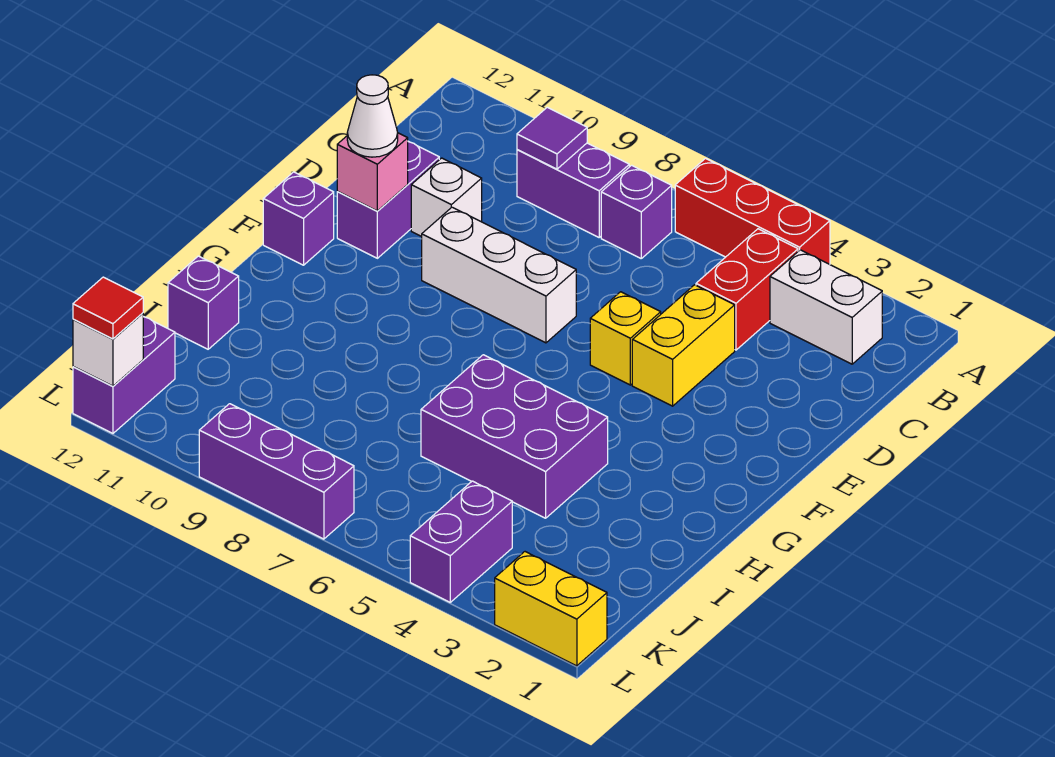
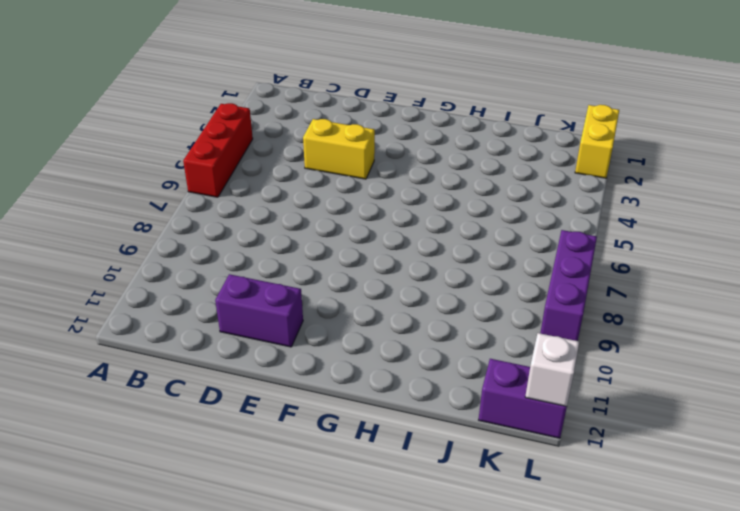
none -> white 1x2 brick [770,250,882,364]
none -> red 1x2 brick [696,229,798,350]
none -> purple 1x1 brick [601,165,672,258]

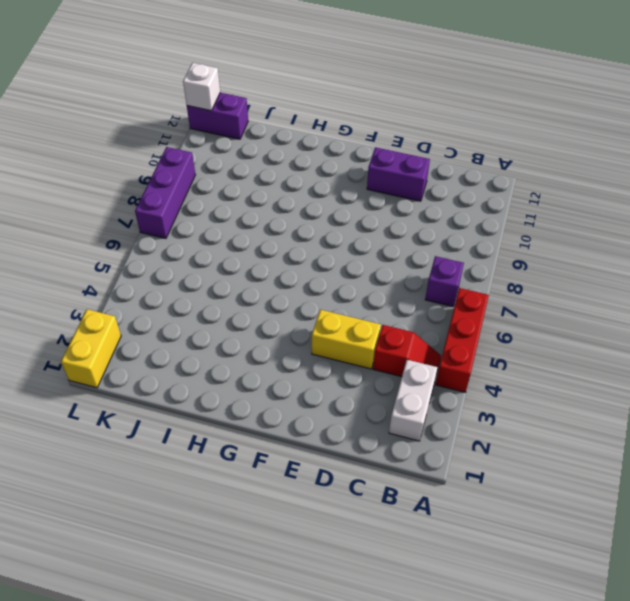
red 1x2 slope [373,325,441,377] -> red 1x2 brick [696,229,798,350]
none -> purple 1x2 brick [517,143,629,237]
none -> white 1x1 brick [411,158,482,237]
none -> yellow 1x1 brick [590,292,661,385]

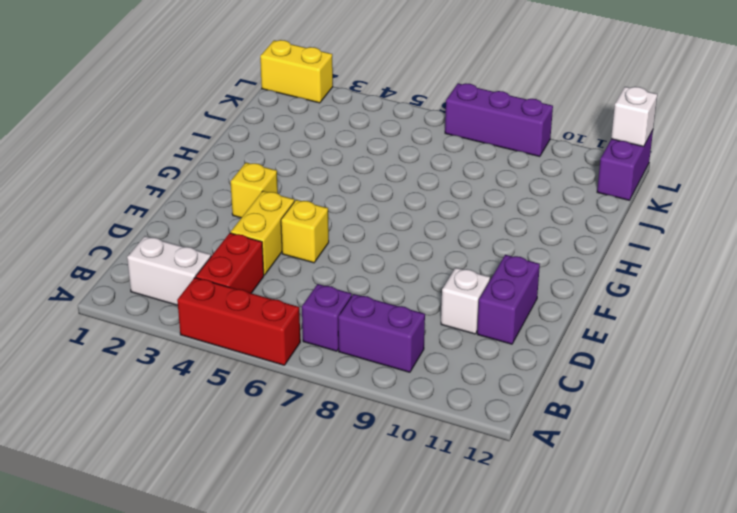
yellow 1x1 brick [231,163,278,218] -> none
none -> white 1x3 brick [422,207,576,343]
none -> purple 1x1 brick [263,172,334,265]
none -> purple 2x3 brick [421,355,608,518]

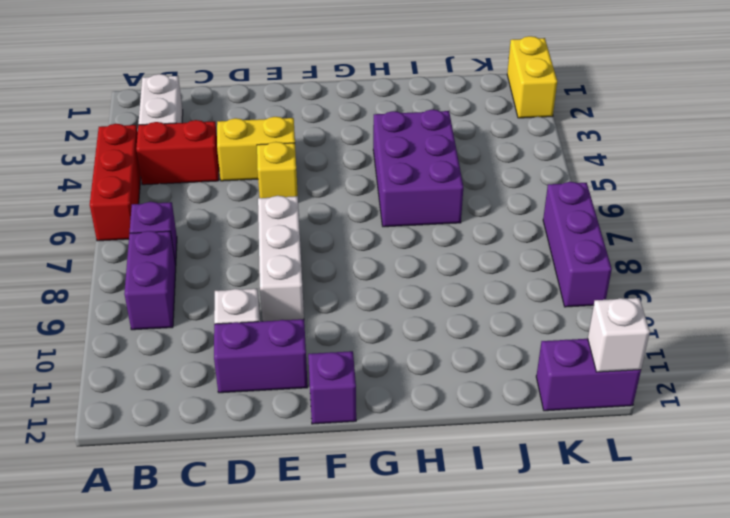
none -> purple 1x1 brick [168,256,239,349]
none -> purple 1x2 brick [410,481,512,602]
none -> purple 1x1 tile [517,107,587,169]

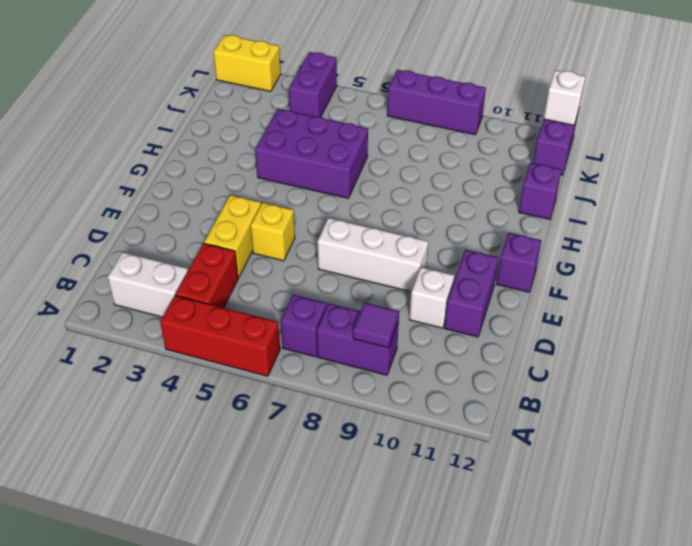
none -> pink 1x1 brick [337,133,408,211]
none -> white 1x1 cone [347,75,398,157]
none -> red 1x1 tile [73,277,143,339]

